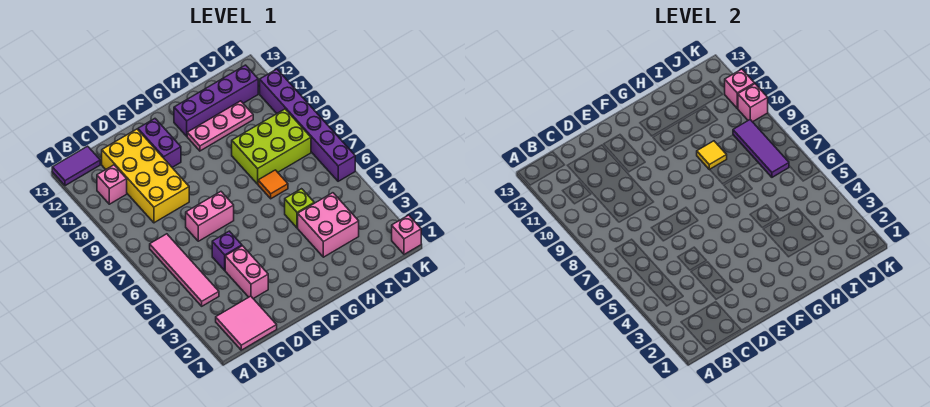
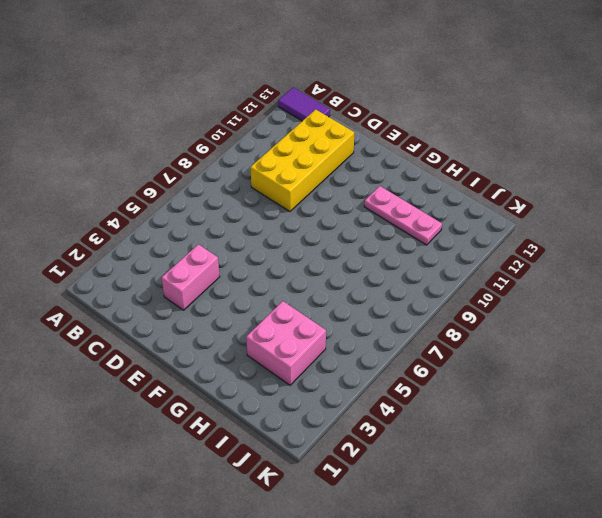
none -> pink 2x2 tile [216,296,277,350]
none -> pink 1x4 tile [150,234,219,306]
none -> pink 1x1 brick [97,165,127,204]

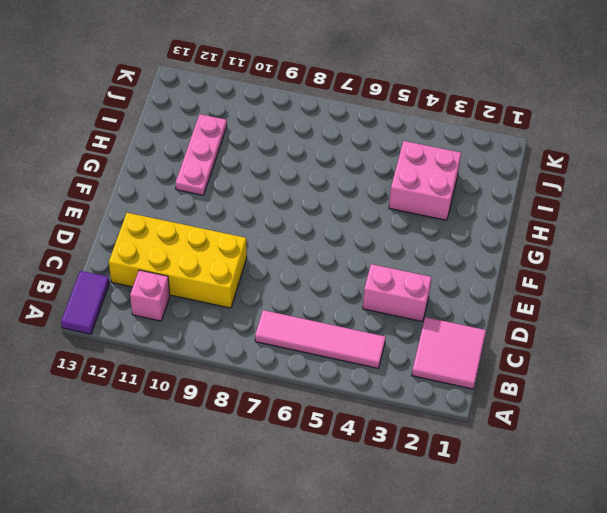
none -> purple 1x1 brick [212,231,242,270]
none -> pink 1x2 brick [186,192,234,241]
none -> purple 1x2 brick [138,119,181,167]

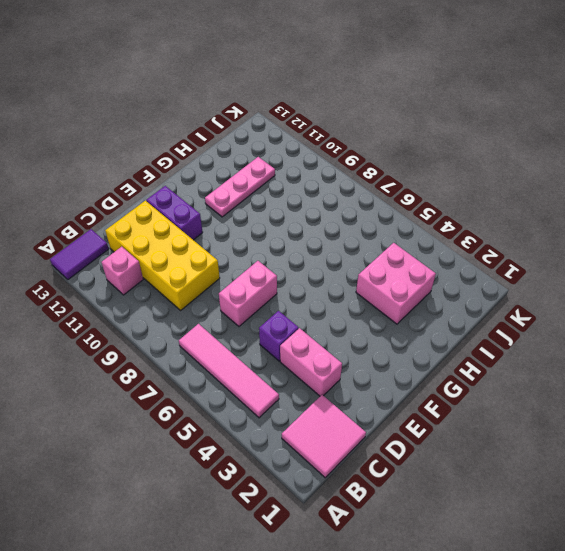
none -> purple 1x4 brick [174,65,258,136]
none -> lime 1x1 brick [285,189,314,228]
none -> orange 1x1 tile [258,170,288,199]

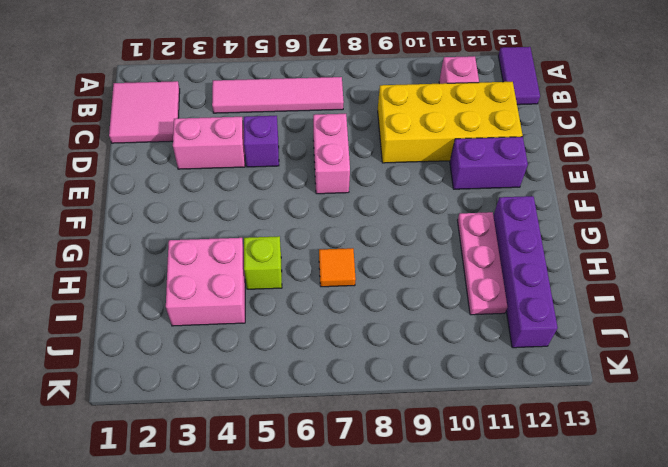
none -> lime 2x3 brick [232,109,311,184]
none -> pink 1x1 brick [392,215,421,254]
none -> purple 1x6 brick [260,69,355,181]

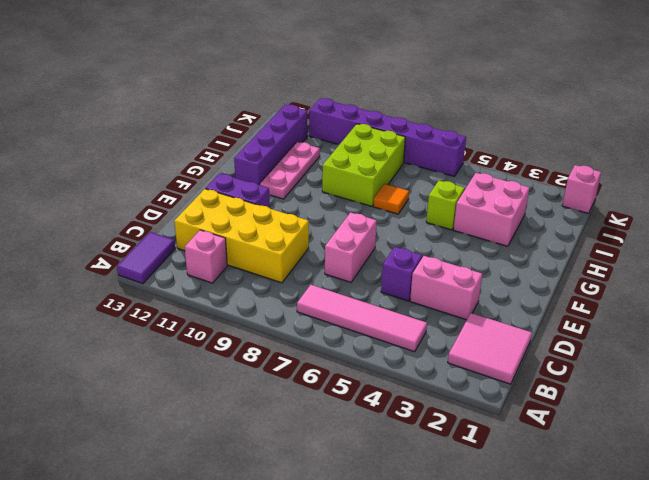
none -> yellow 1x1 tile [697,141,727,170]
none -> purple 1x3 tile [733,120,789,177]
none -> pink 1x1 brick [738,84,768,122]

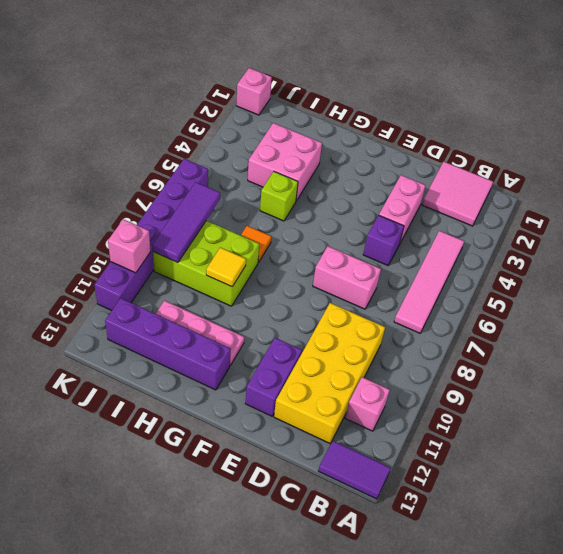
none -> pink 1x1 brick [725,69,754,109]

